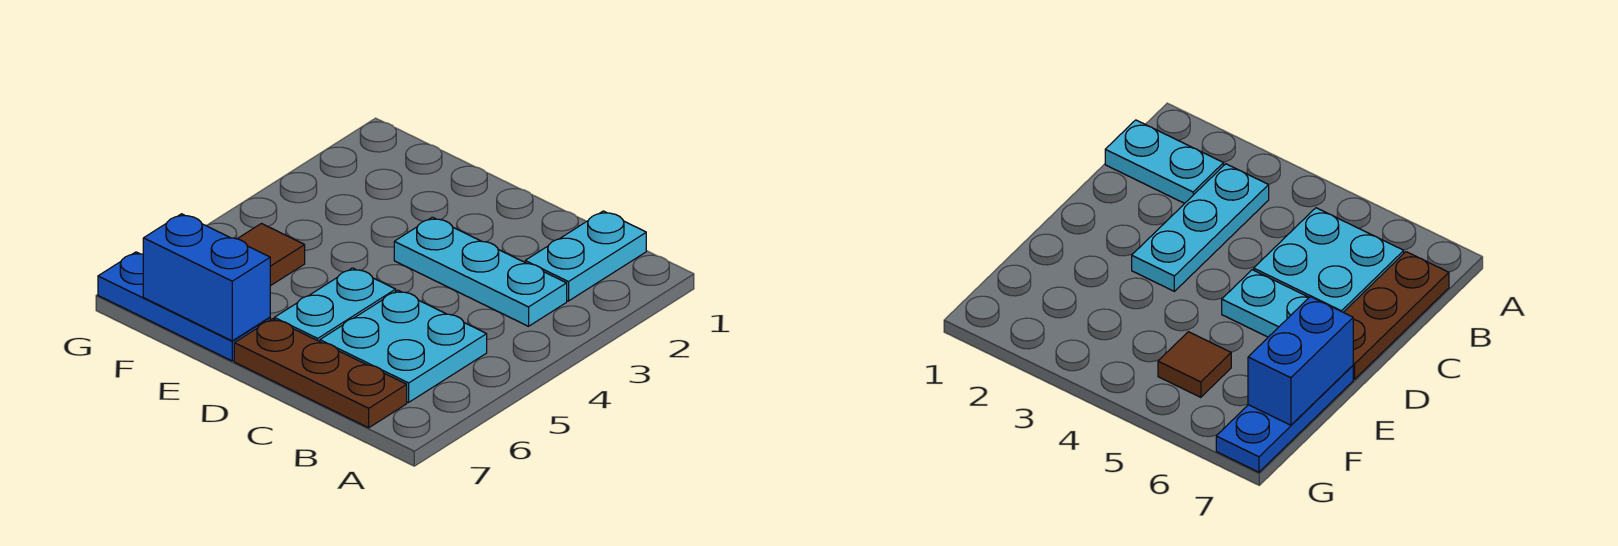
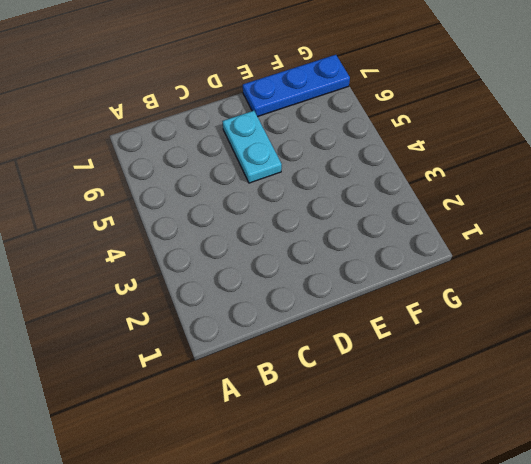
none -> cyan 1x2 plate [525,211,646,301]
none -> cyan 1x3 plate [394,217,567,326]

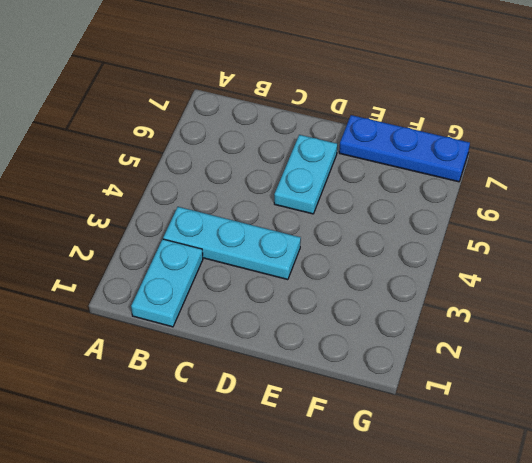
none -> cyan 2x2 plate [320,290,487,402]
none -> brown 1x3 plate [234,319,407,428]

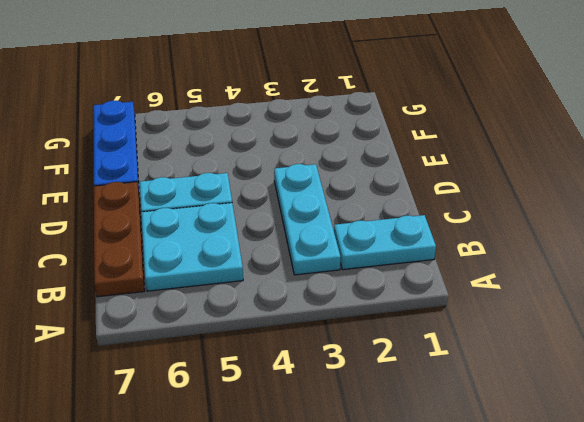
none -> brown 1x1 tile [238,224,305,286]
none -> blue 1x2 brick [143,214,270,341]

